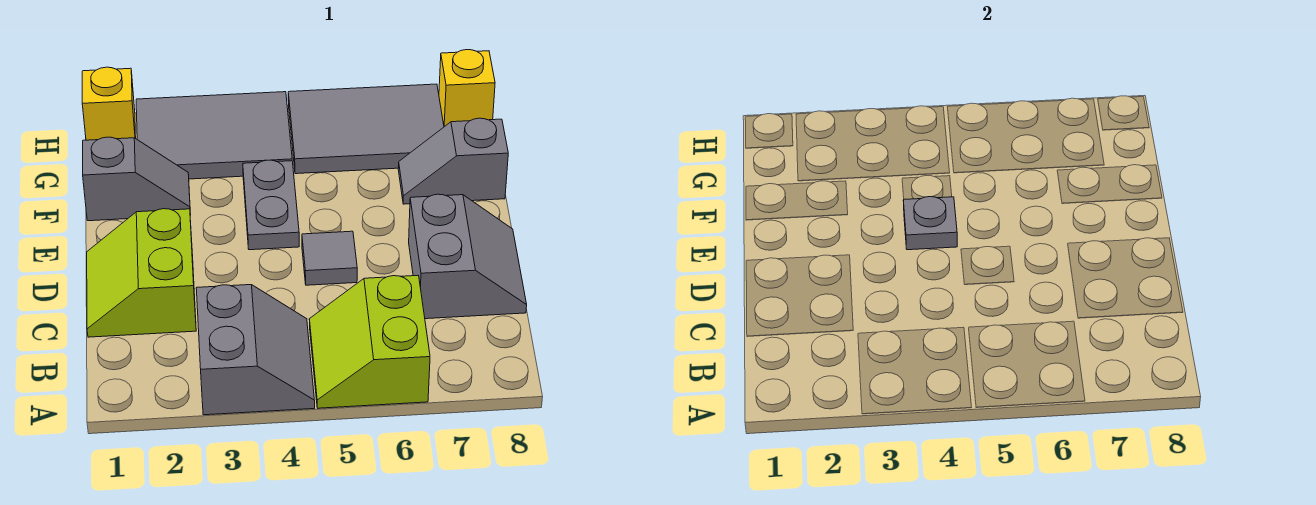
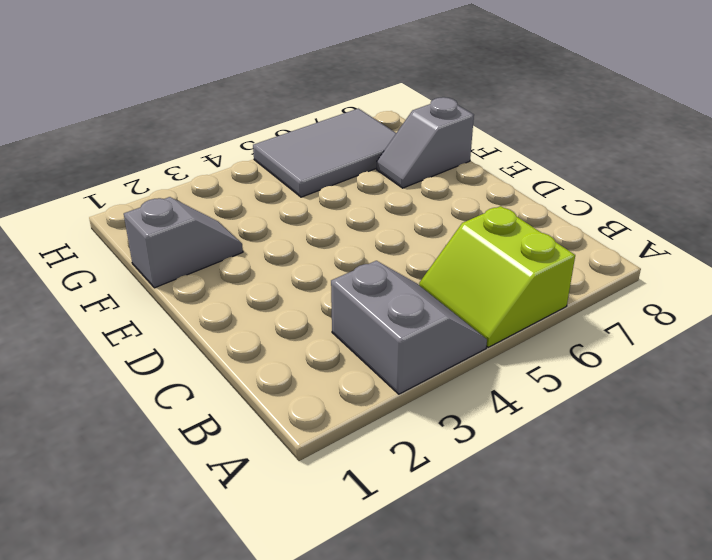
none -> lime 2x2 slope [87,209,196,337]
none -> grey 2x2 slope [409,194,527,319]
none -> grey 1x1 tile [302,231,357,285]

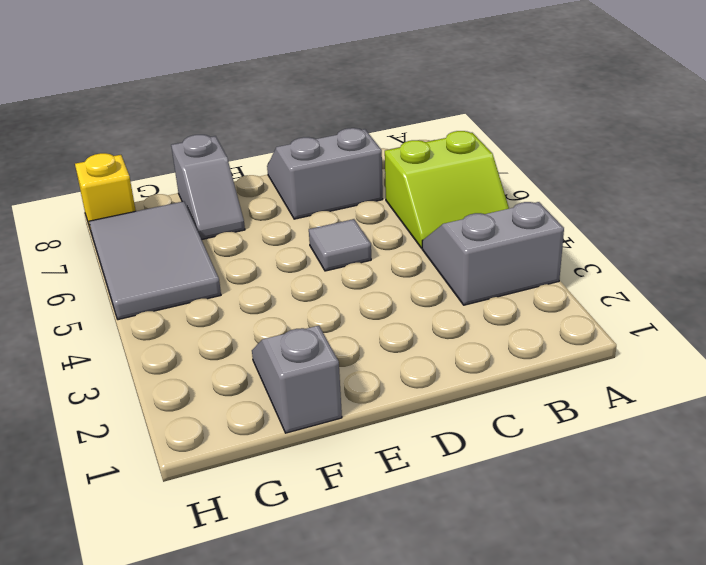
none -> lime 2x2 slope [87,209,196,337]
none -> grey 1x2 plate [243,160,299,250]
none -> grey 2x3 tile [136,92,292,179]

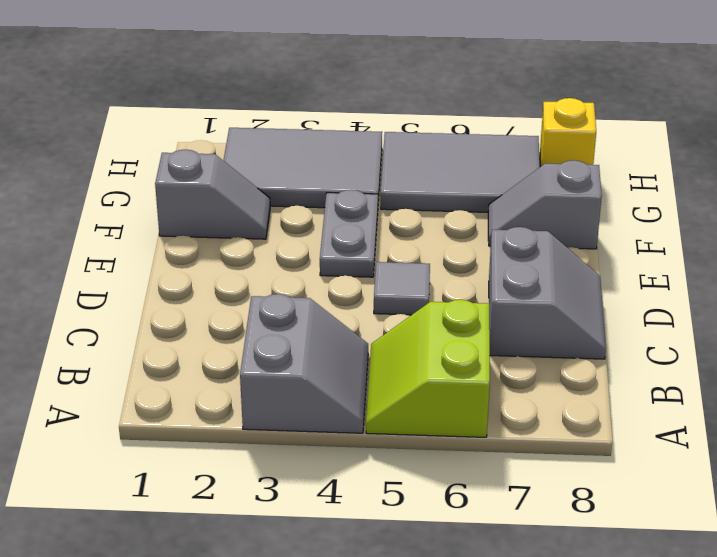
none -> lime 2x2 slope [87,209,196,337]
none -> yellow 1x1 brick [82,67,136,140]
none -> grey 1x1 plate [903,197,957,250]

